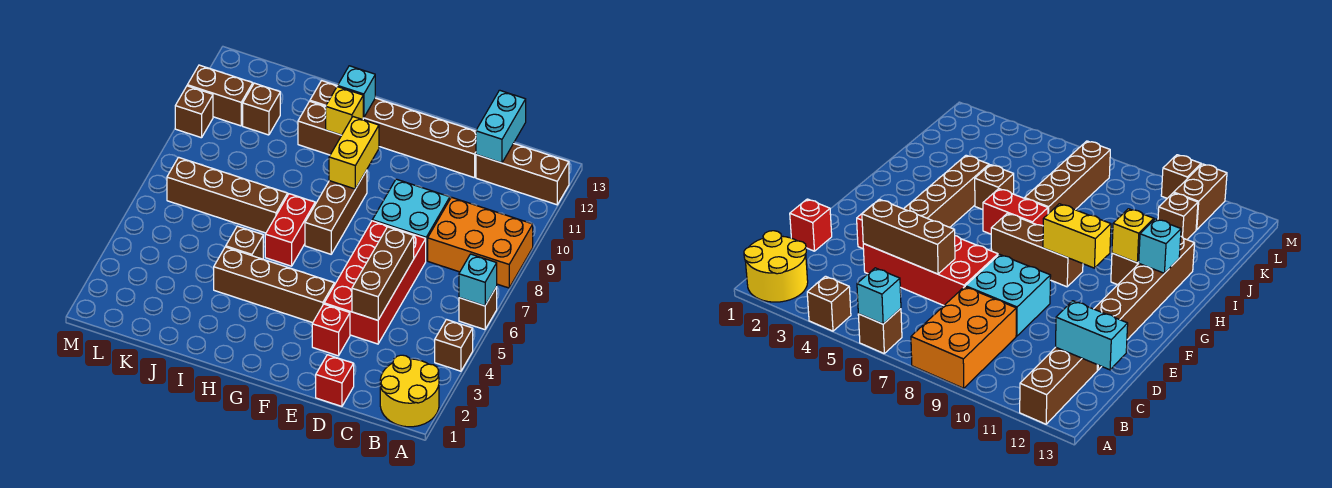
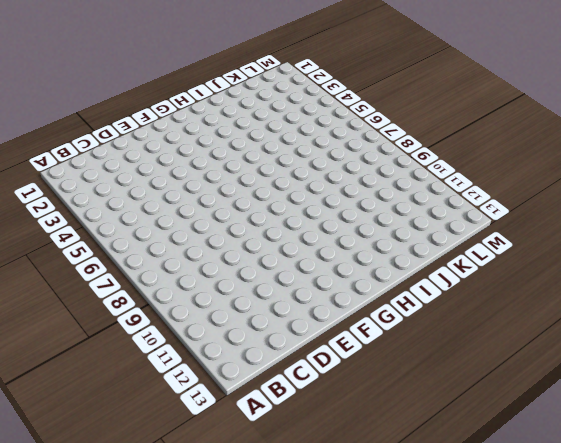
none -> yellow 2x2 round brick [380,355,439,427]
none -> brown 1x1 brick [435,320,473,371]
none -> brown 1x1 brick [459,287,497,330]

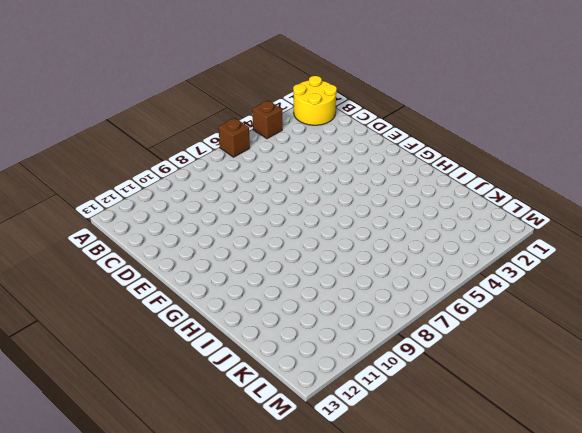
none -> orange 2x3 brick [428,197,533,288]
none -> brown 1x3 brick [476,144,569,205]
none -> red 1x1 brick [316,355,354,406]

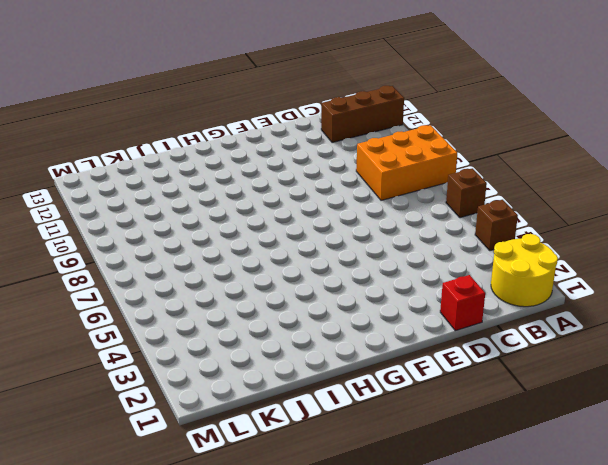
none -> red 2x4 brick [324,221,426,344]
none -> cyan 2x2 brick [372,179,450,260]
none -> brown 1x6 brick [310,81,476,178]

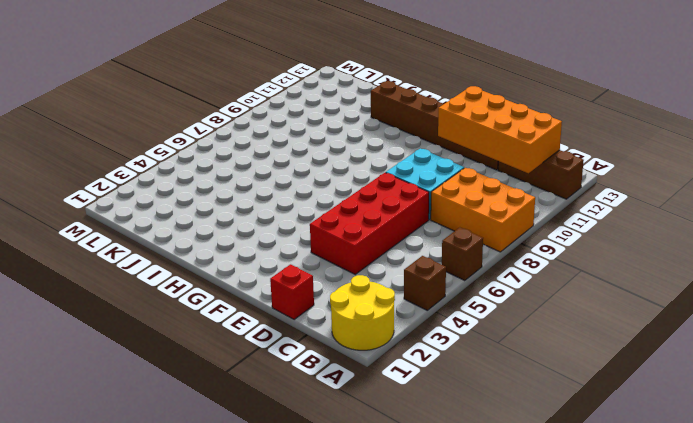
orange 2x4 brick [438,86,562,173] -> cyan 1x2 brick [476,90,526,163]
none -> red 1x1 brick [312,304,350,356]
none -> brown 1x4 brick [214,247,334,323]
none -> brown 1x3 brick [305,170,367,254]

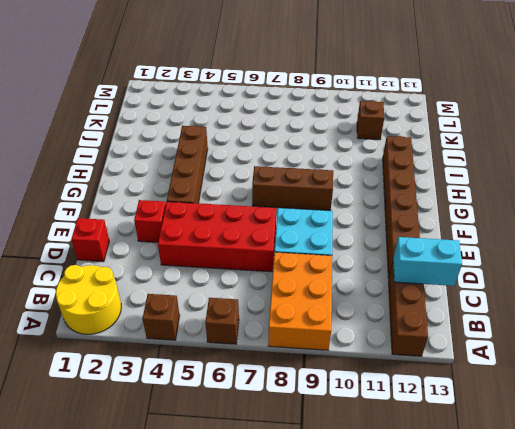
none -> red 1x2 brick [265,194,315,266]
none -> brown 1x2 brick [298,101,341,155]
none -> brown 1x1 brick [226,226,263,259]

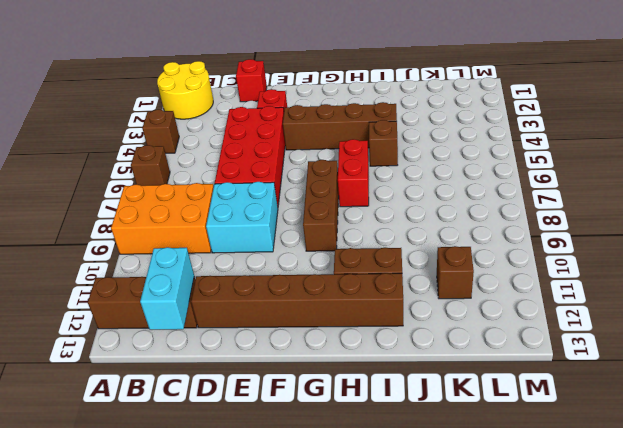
none -> brown 1x4 brick [167,157,288,233]
none -> brown 1x2 brick [187,65,253,126]
none -> brown 1x1 brick [175,86,213,138]

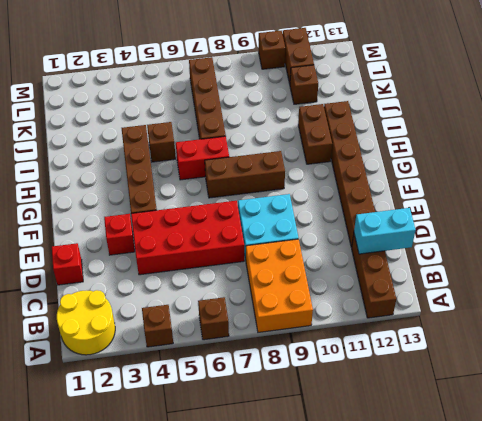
none -> cyan 1x1 brick [459,254,497,306]
none -> brown 1x3 brick [352,227,414,320]
none -> yellow 1x2 brick [329,117,379,189]

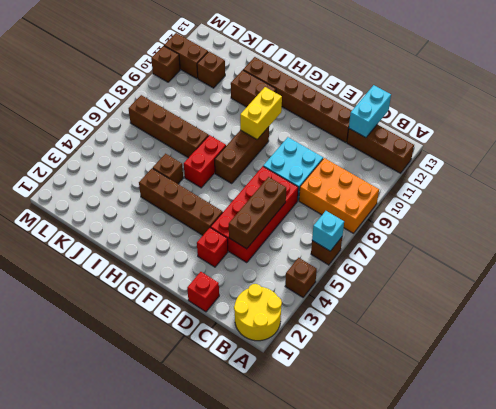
none -> yellow 1x1 brick [326,87,363,135]
none -> cyan 1x1 brick [338,66,375,118]

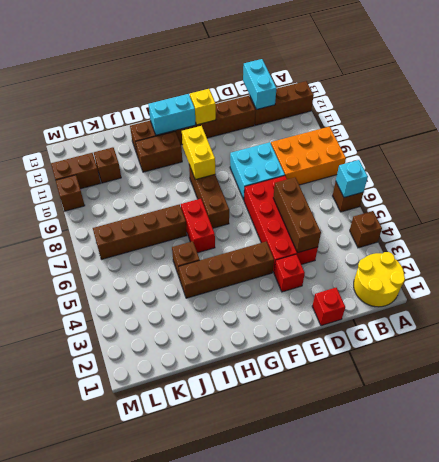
yellow 1x1 brick [190,89,216,125] -> yellow 1x1 brick moved to [326,87,363,135]
cyan 1x2 brick [149,94,196,135] -> cyan 1x1 brick [338,66,375,118]

